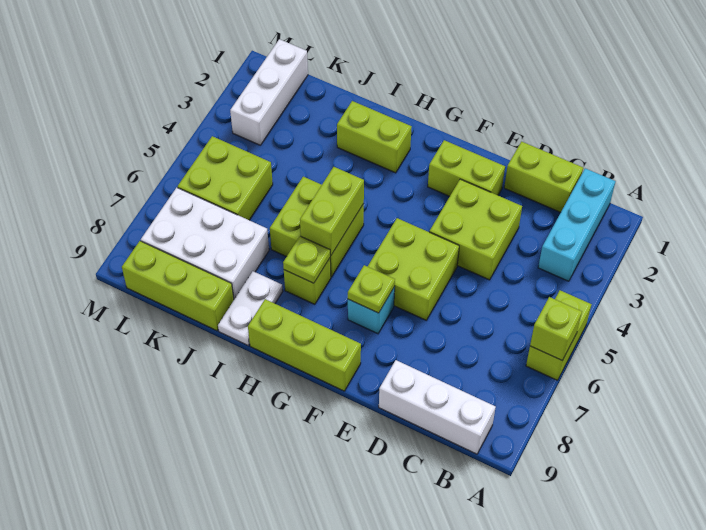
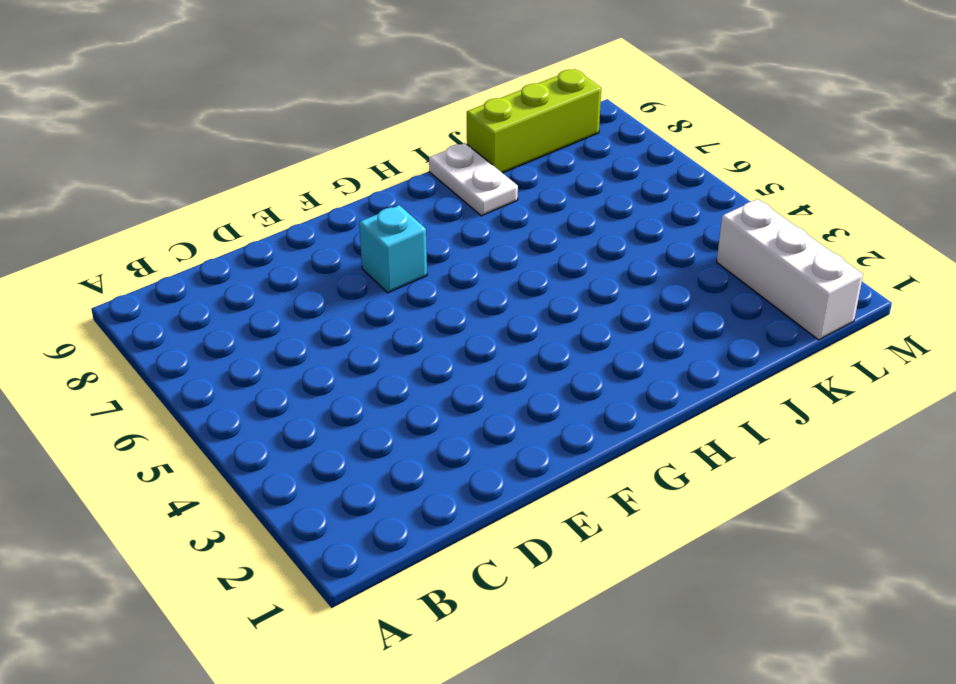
none -> lime 1x2 brick [526,290,592,380]
none -> cyan 1x3 brick [538,168,616,281]
none -> white 1x3 brick [379,360,496,454]

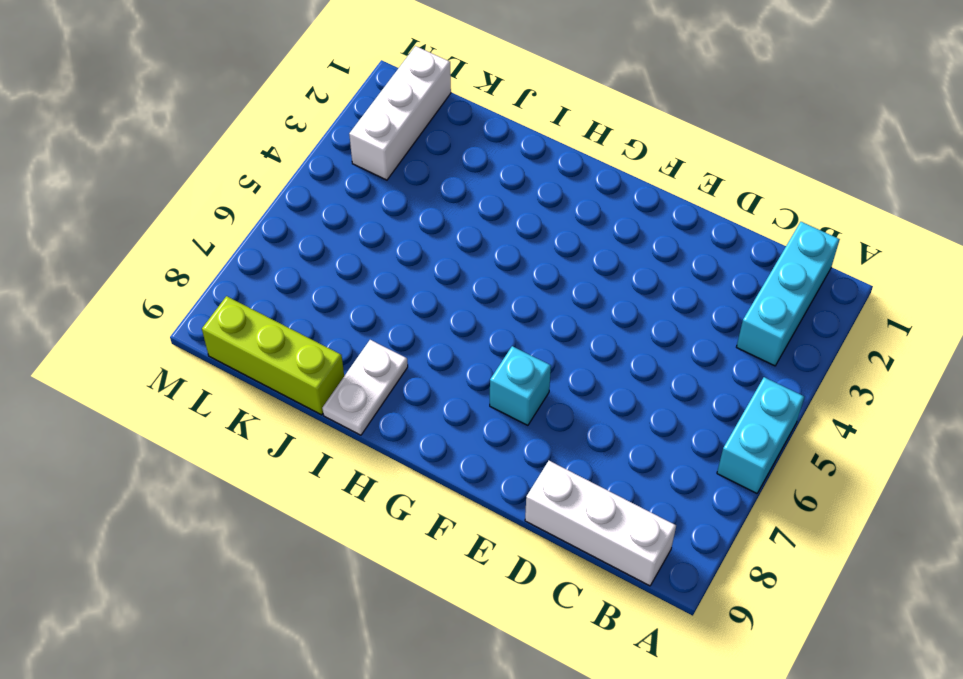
cyan 1x2 brick [717,377,804,493] -> lime 1x2 brick [526,290,592,380]
none -> lime 1x2 brick [504,142,583,213]
none -> lime 2x2 brick [429,179,522,280]
none -> lime 1x2 brick [428,140,505,196]

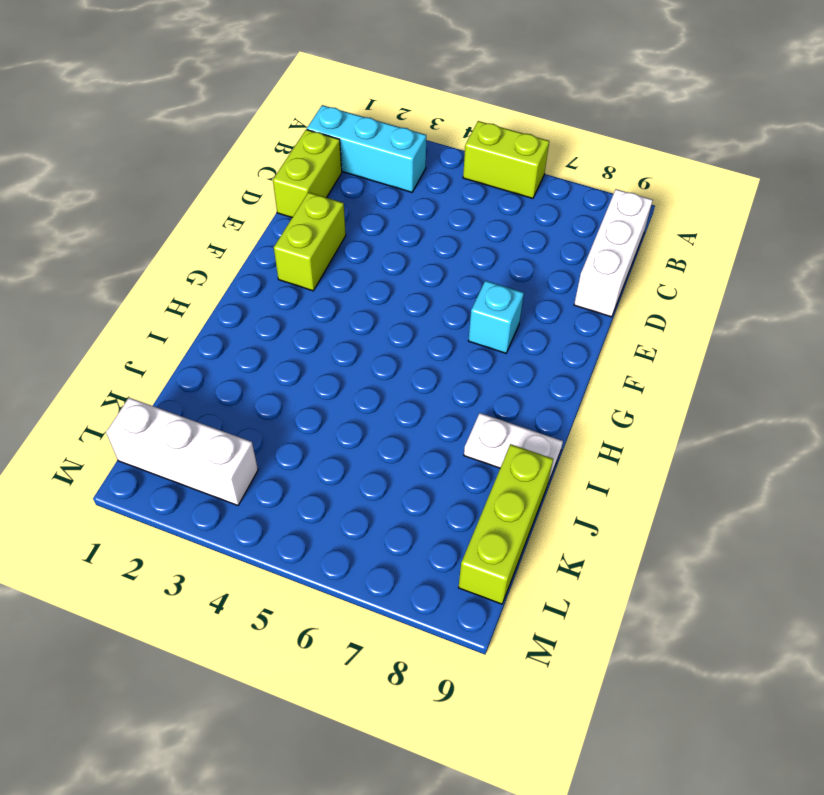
none -> lime 2x2 brick [429,179,522,280]
none -> lime 2x2 brick [368,218,459,320]
none -> lime 1x3 brick [248,299,361,391]

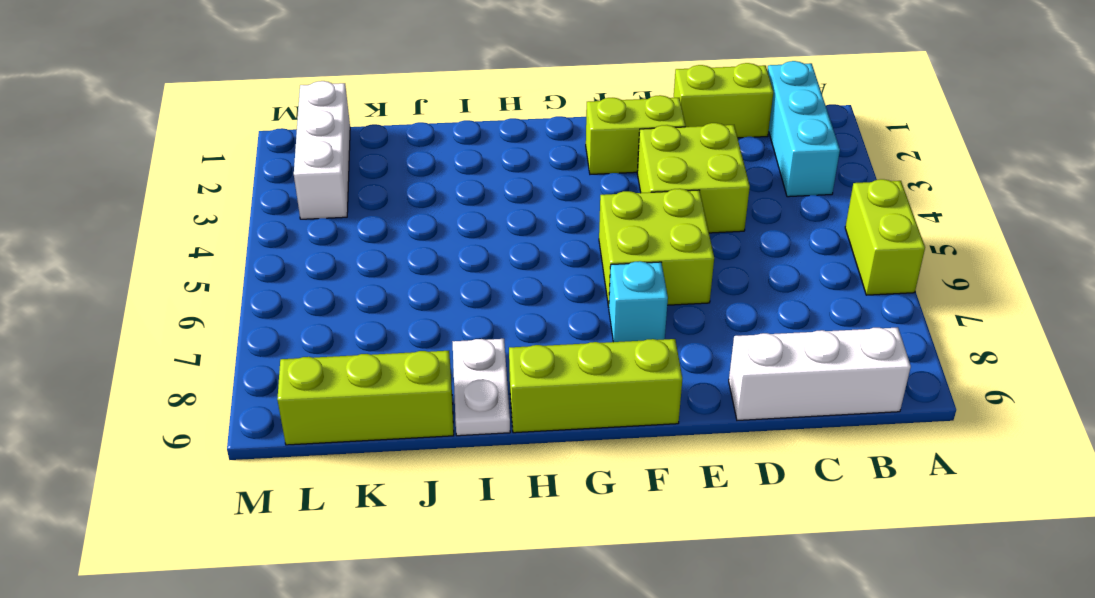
none -> lime 1x2 brick [337,101,412,173]
none -> lime 2x2 brick [270,177,364,277]
none -> lime 1x1 brick [284,258,331,304]

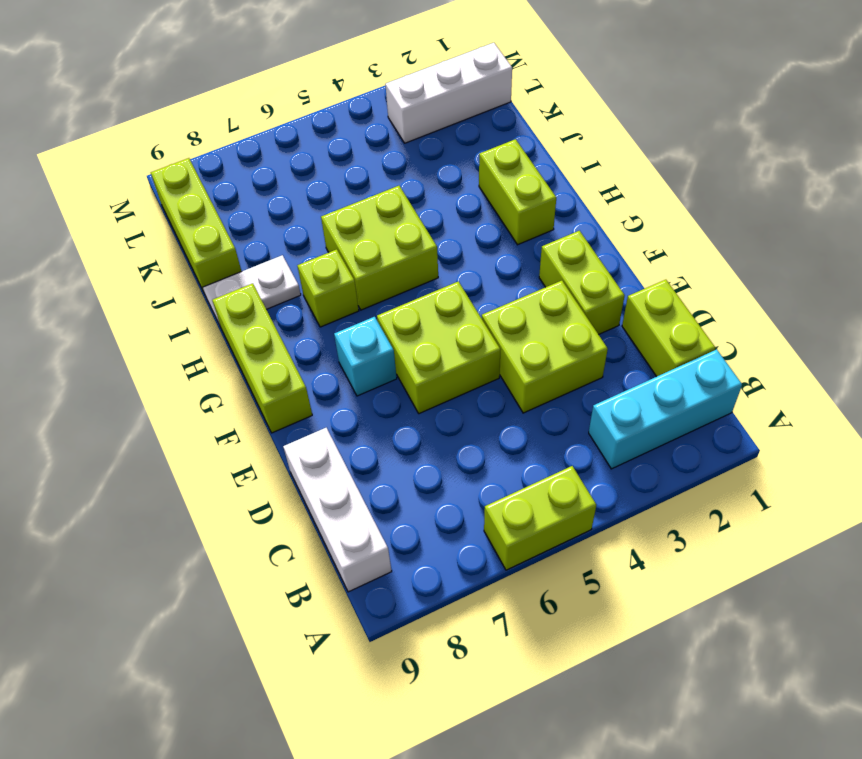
none -> white 2x3 brick [141,188,269,299]
none -> lime 2x2 brick [178,136,273,220]
none -> lime 1x1 brick [530,297,582,360]

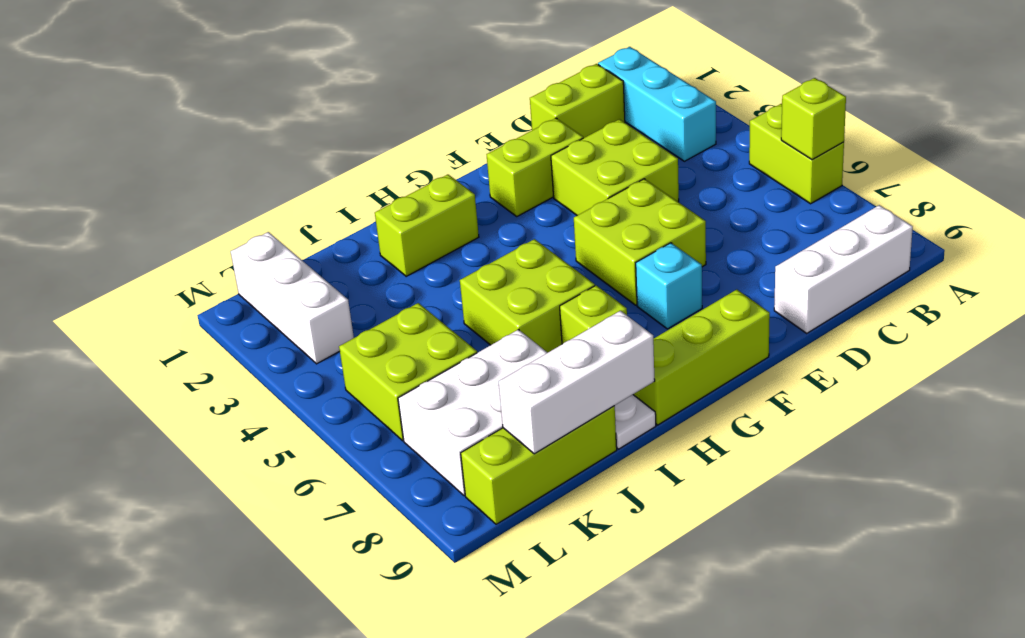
white 1x3 brick [499,311,655,454] -> none
none -> lime 1x1 plate [348,265,395,313]
none -> lime 1x2 brick [300,167,364,255]
none -> lime 1x1 plate [283,236,331,283]

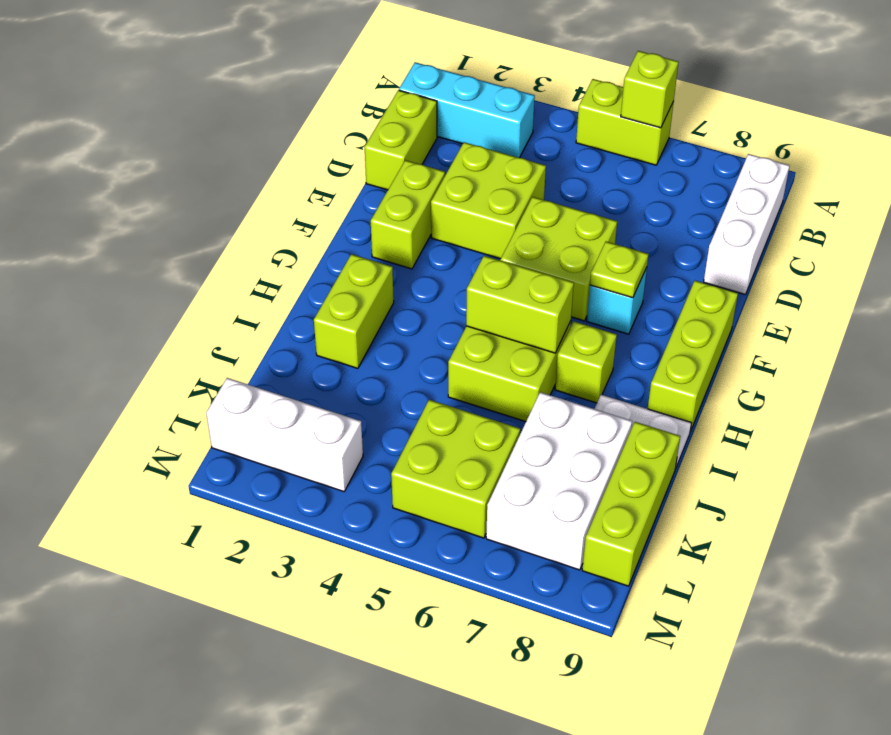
none -> lime 1x1 plate [283,236,331,283]

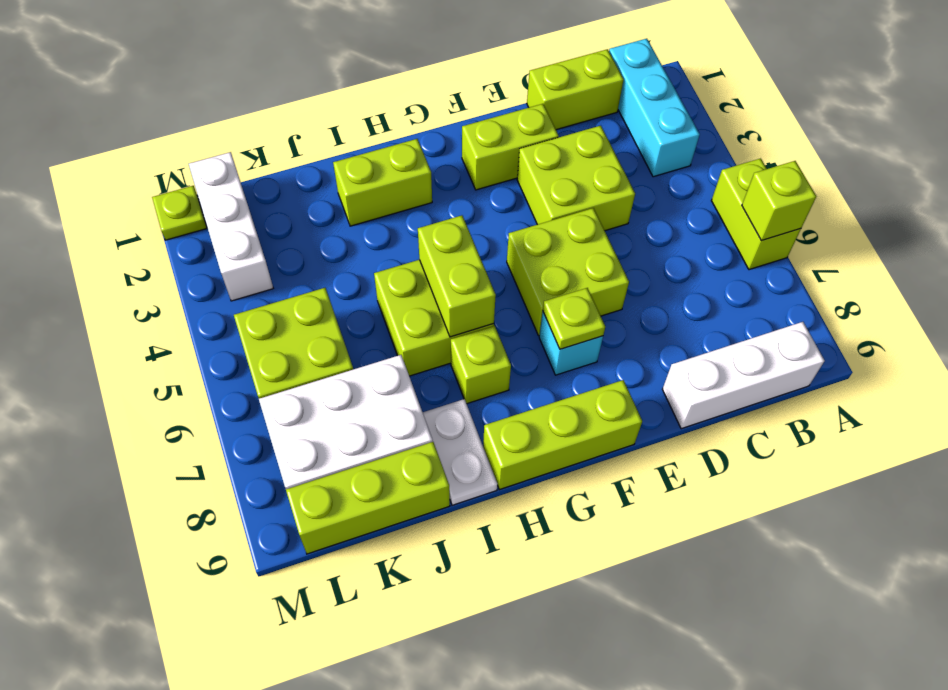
lime 1x1 plate [152,186,207,240] -> lime 1x1 plate moved to [283,236,331,283]

